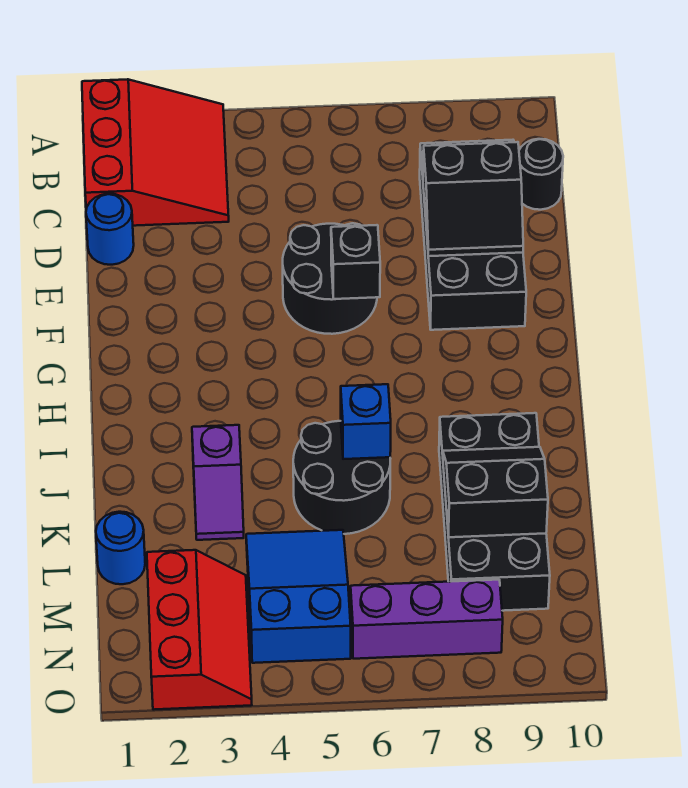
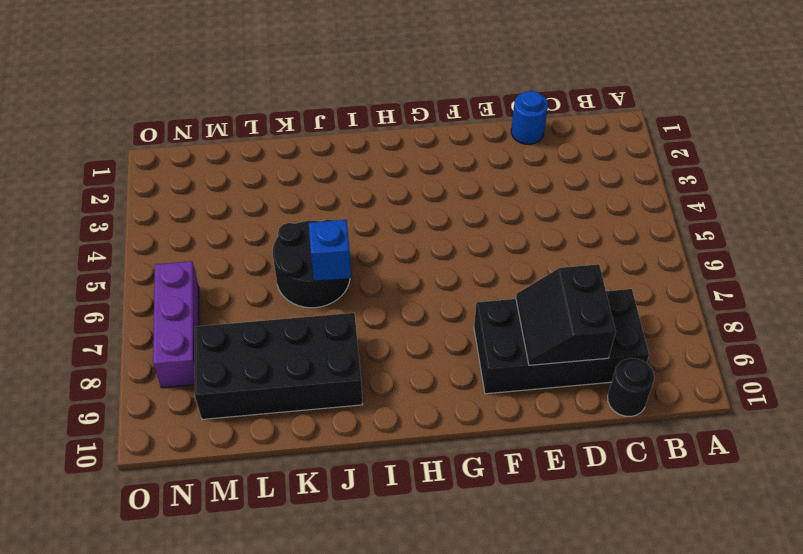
none -> red 3x3 slope [82,79,229,226]
none -> black 2x2 round brick [283,223,377,334]
none -> purple 1x2 slope [192,425,244,540]

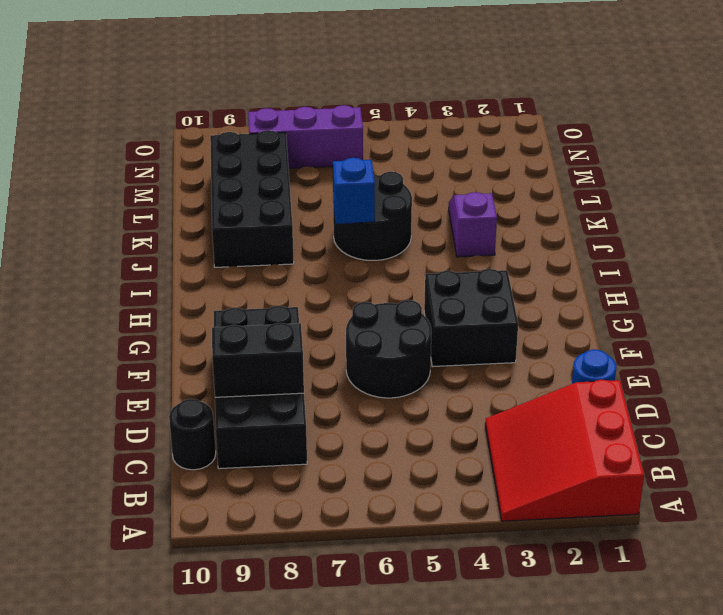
black 2x2 brick [424,269,518,367] -> none
none -> blue 1x1 round brick [96,512,145,584]
none -> blue 2x3 slope [246,530,351,663]
none -> red 2x3 slope [147,550,252,710]

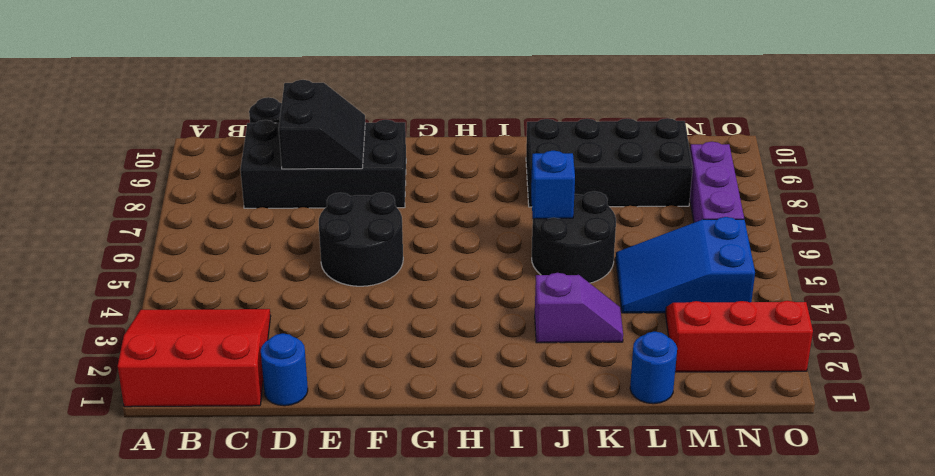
none -> black 1x1 brick [331,225,380,299]
none -> black 2x2 slope [443,447,548,537]

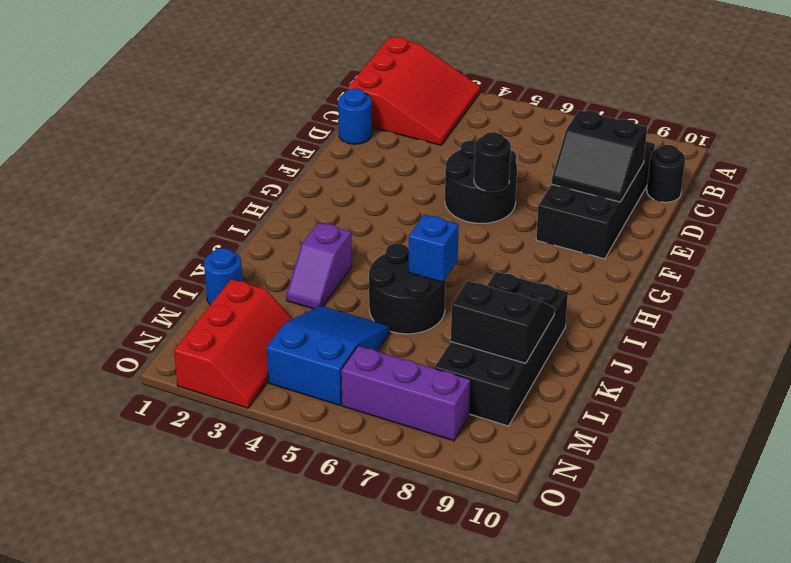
black 1x1 round brick [474,132,511,192] -> black 1x1 brick [331,225,380,299]

